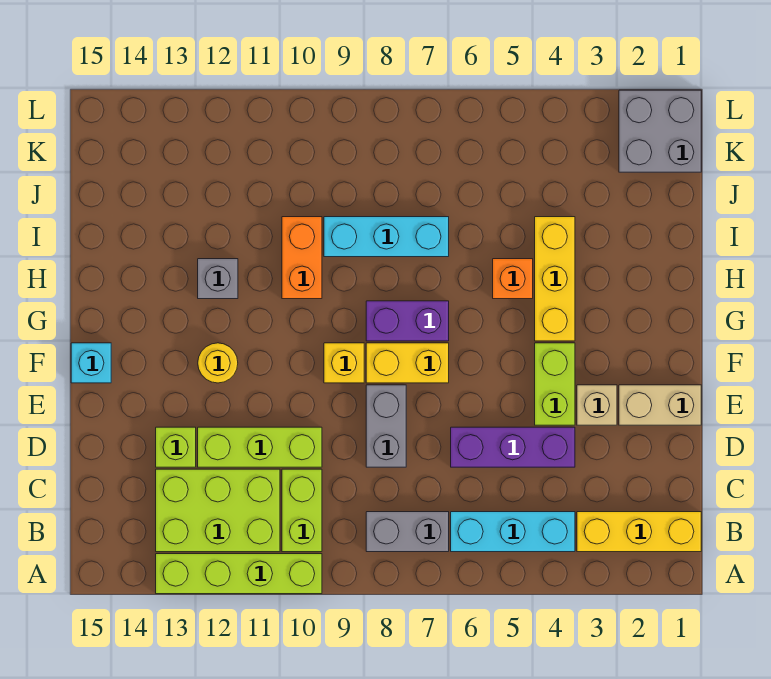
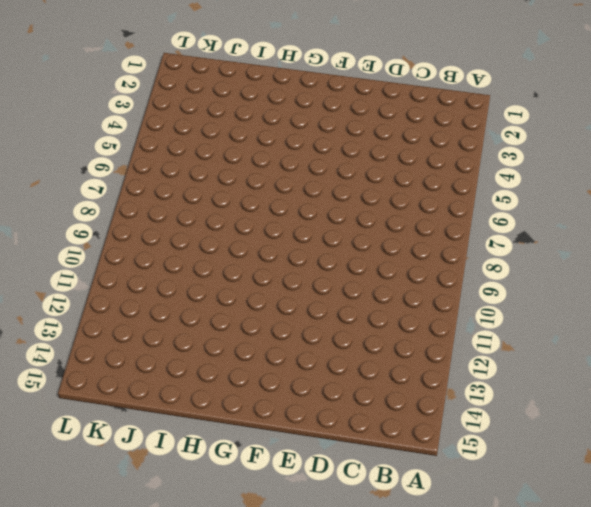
none -> lime 1x4 brick [156,554,322,594]
none -> yellow 1x3 brick [577,512,701,552]
none -> cyan 1x3 brick [451,512,575,552]

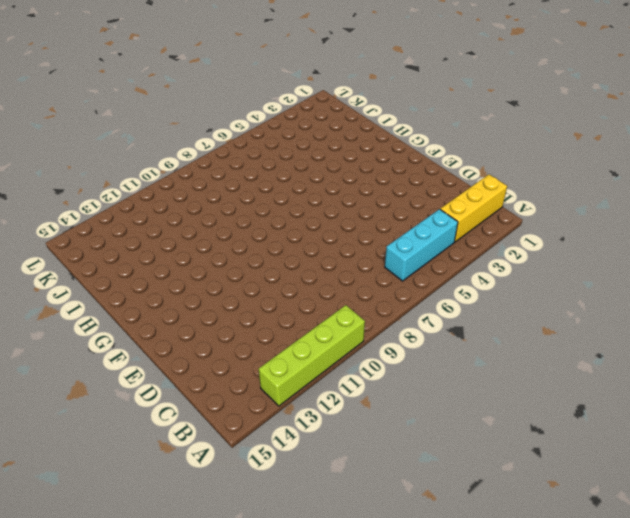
none -> grey 1x2 brick [366,512,449,552]
none -> lime 1x2 brick [282,469,322,552]
none -> lime 2x3 brick [156,469,280,552]

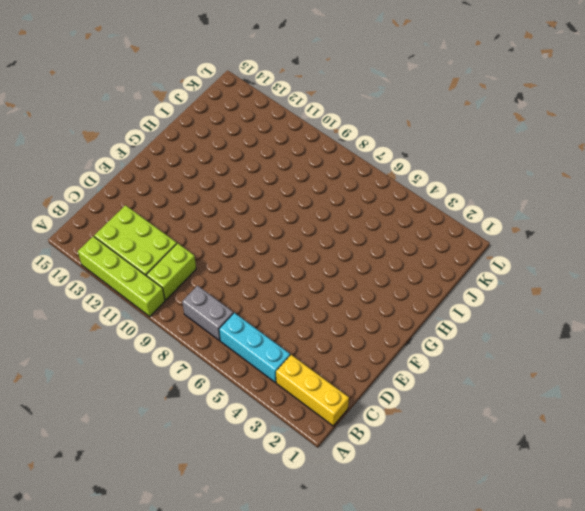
none -> purple 1x3 brick [451,427,575,467]
none -> grey 1x2 brick [366,385,406,467]
none -> lime 1x3 brick [198,427,322,467]

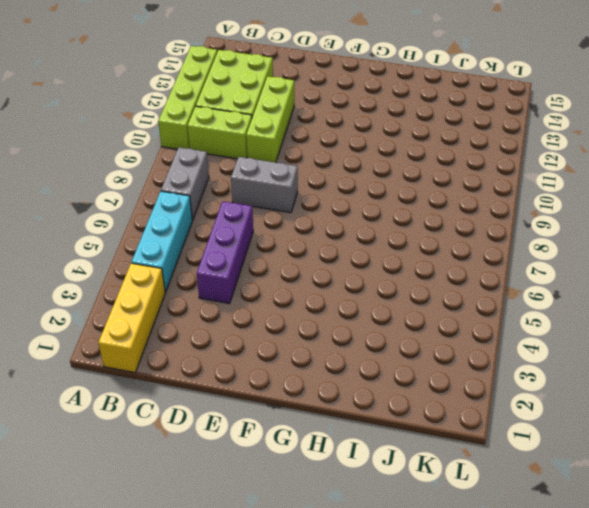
none -> lime 1x1 brick [156,427,196,467]
none -> tan 1x2 brick [619,385,701,425]
none -> tan 1x1 brick [577,385,617,425]

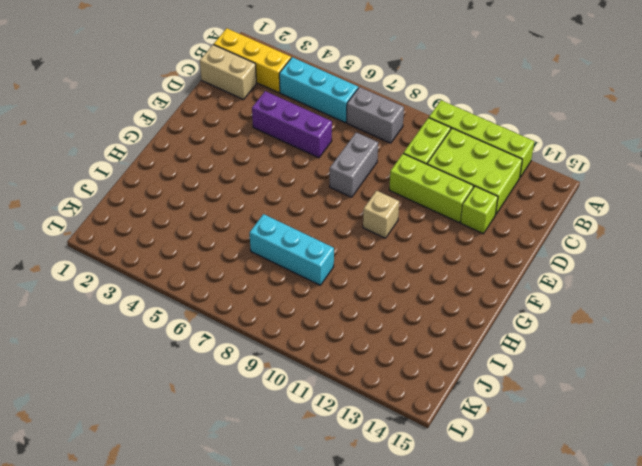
tan 1x2 brick [200,45,256,100] -> tan 1x2 brick moved to [619,385,701,425]
tan 1x1 brick [363,191,399,238] -> tan 1x1 brick moved to [577,385,617,425]
none -> lime 1x2 brick [535,343,575,425]
none -> yellow 1x2 brick [366,343,449,383]
none -> yellow 1x1 brick [324,343,364,383]

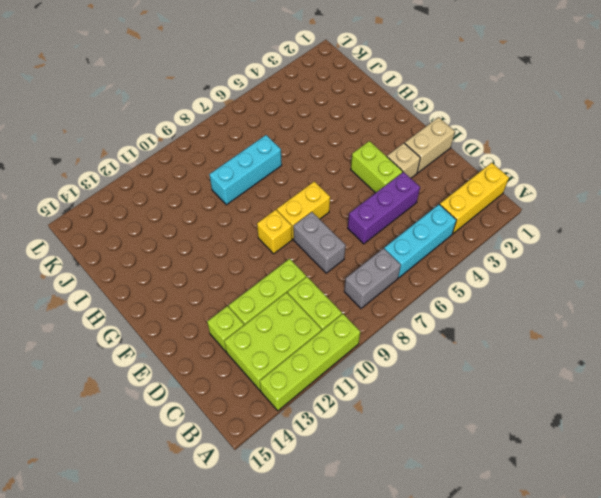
none -> yellow 1x1 round brick [198,343,238,383]
none -> cyan 1x1 brick [71,343,111,383]
none -> yellow 1x3 brick [535,217,575,341]

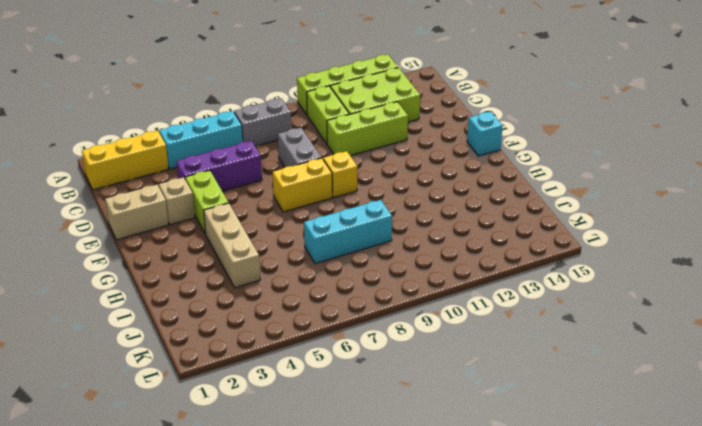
tan 1x3 brick [204,203,260,288] -> yellow 1x3 brick [535,217,575,341]
none -> lime 1x1 brick [156,427,196,467]
none -> yellow 1x1 round brick [198,343,238,383]
none -> purple 1x2 brick [366,301,449,341]

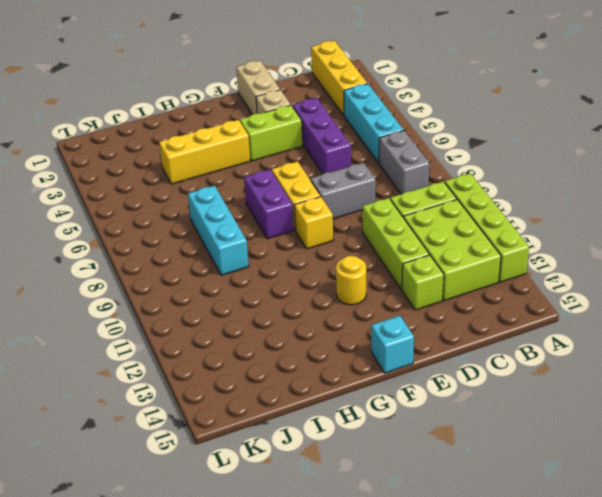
none -> orange 1x1 brick [493,259,533,299]
none -> orange 1x2 brick [282,217,322,299]
none -> grey 1x1 brick [198,259,238,299]

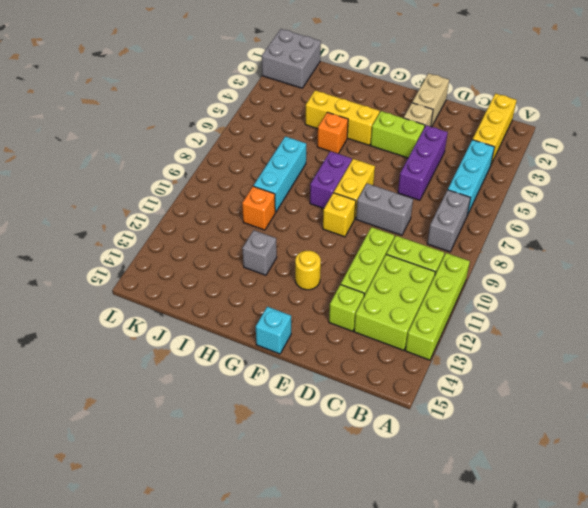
orange 1x1 brick [242,186,276,230] -> orange 1x2 brick [282,217,322,299]

